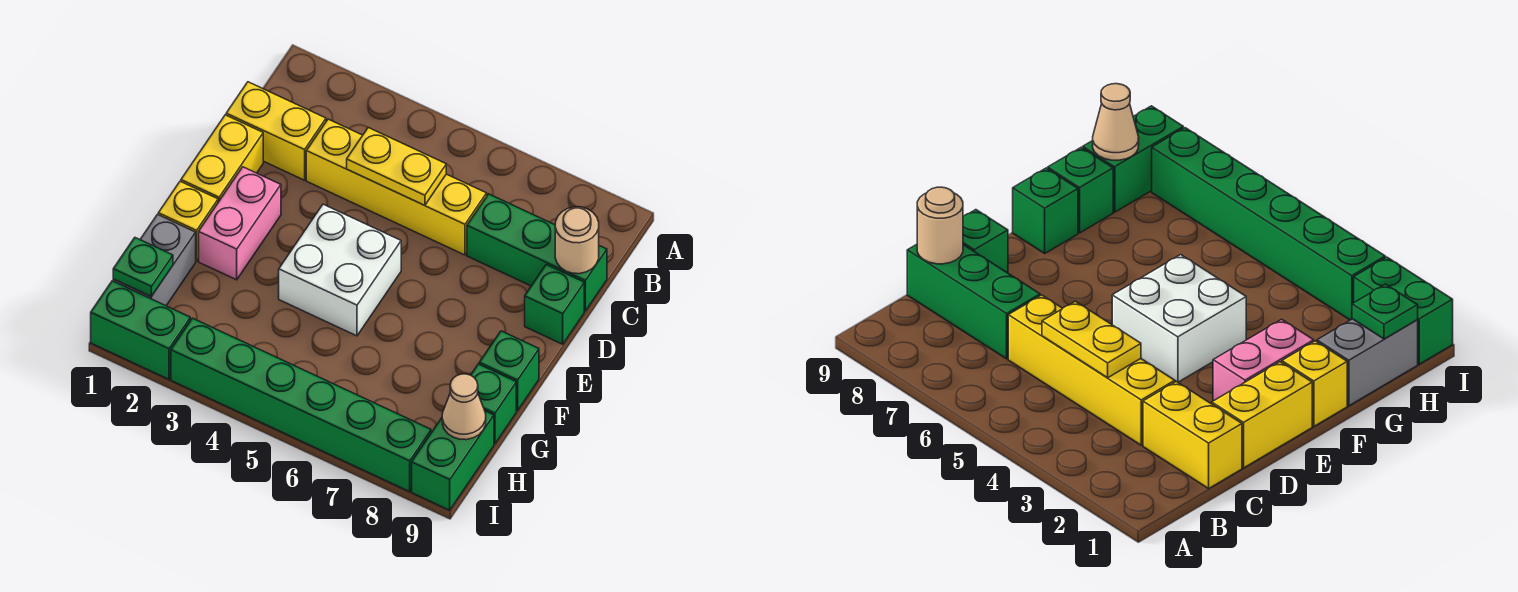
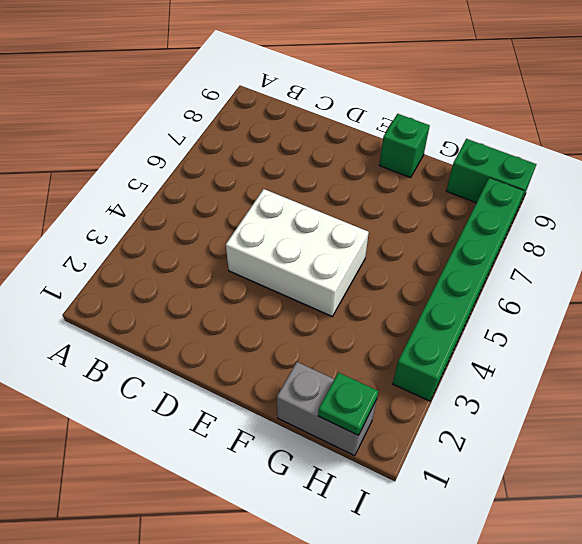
white 2x3 brick [226,189,369,316] -> white 2x2 brick [279,204,401,336]
none -> yellow 1x2 brick [226,82,326,180]
none -> yellow 1x4 brick [306,119,487,255]
none -> green 1x3 brick [467,194,607,311]

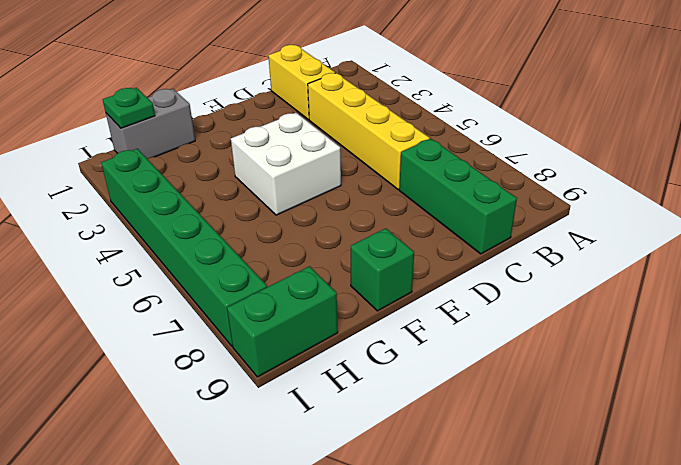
none -> yellow 1x2 brick [181,115,263,202]
none -> green 1x1 brick [525,265,584,344]
none -> pink 1x2 brick [199,167,281,280]

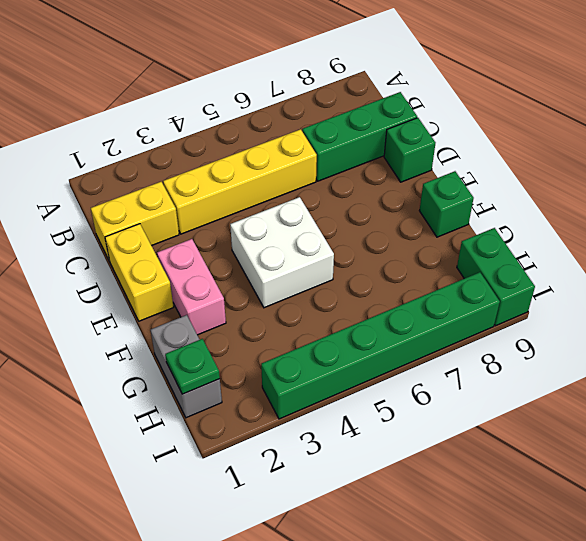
none -> yellow 1x1 brick [158,181,218,261]
none -> green 1x1 brick [471,364,516,444]
none -> green 1x2 brick [91,281,190,379]

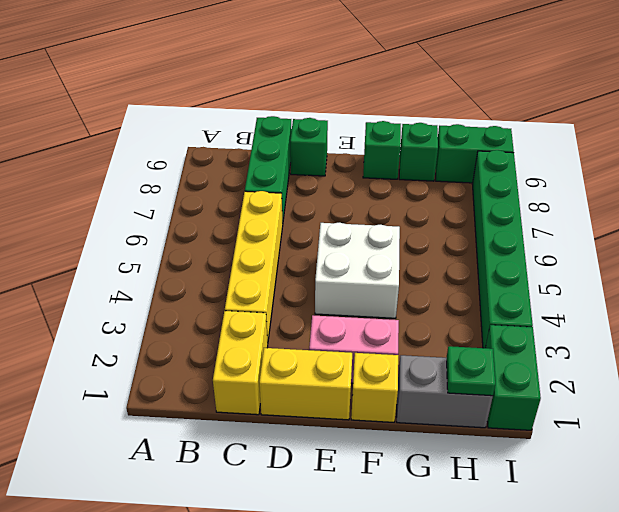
none -> yellow 1x2 plate [347,128,446,205]
none -> tan 1x1 round brick [555,207,599,274]
none -> tan 1x1 cone [442,374,486,440]

